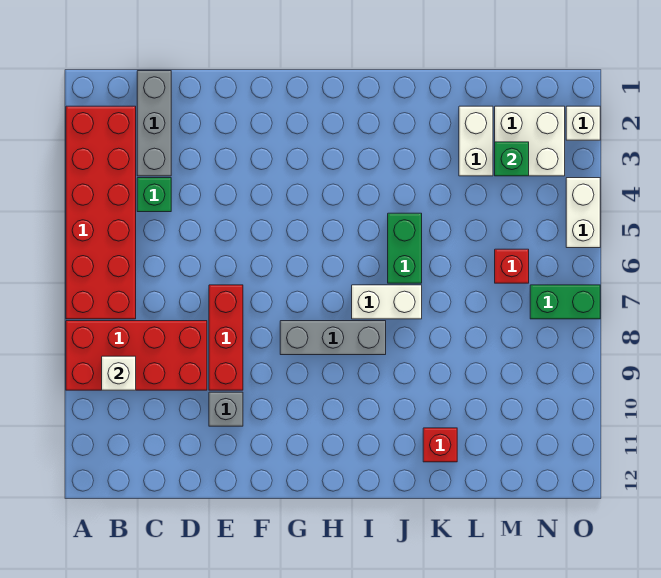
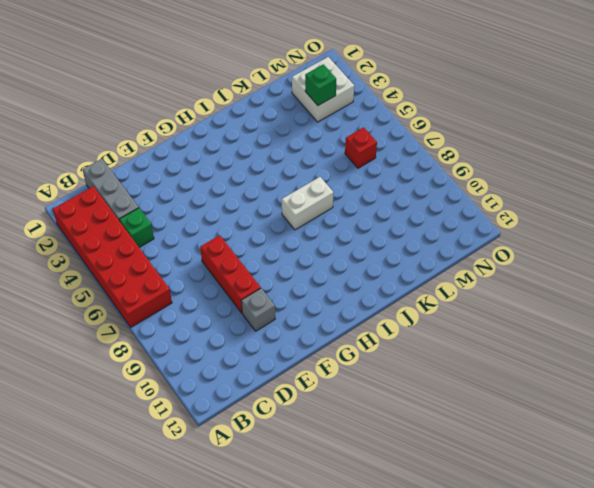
none -> red 2x4 brick [66,321,207,390]
none -> grey 1x3 brick [280,321,386,355]
none -> green 1x2 brick [388,213,422,283]

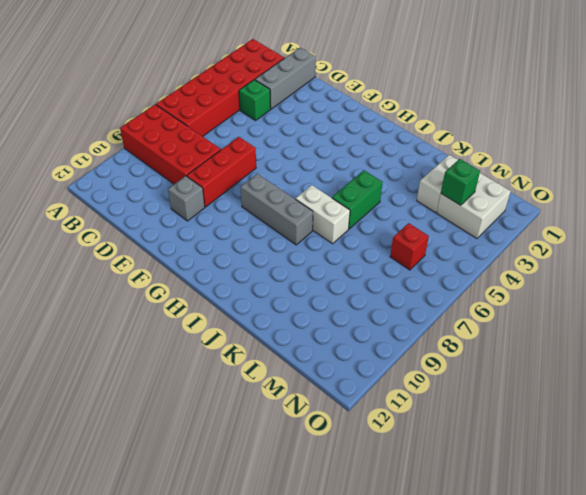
none -> red 1x1 brick [423,428,457,462]
none -> green 1x2 brick [530,285,600,319]
none -> white 1x1 brick [566,106,600,140]

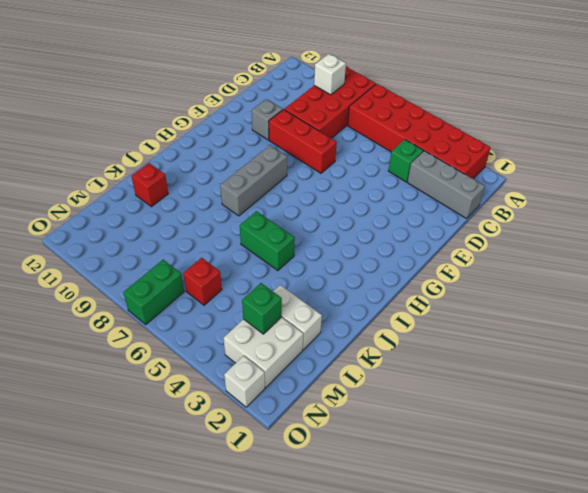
none -> white 1x2 brick [352,285,422,319]
none -> white 1x2 brick [566,178,600,248]

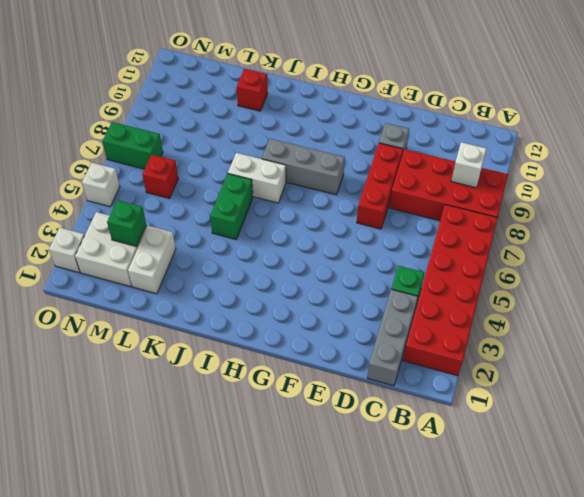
white 1x1 brick [82,163,120,207] -> white 1x2 brick [566,178,600,248]

